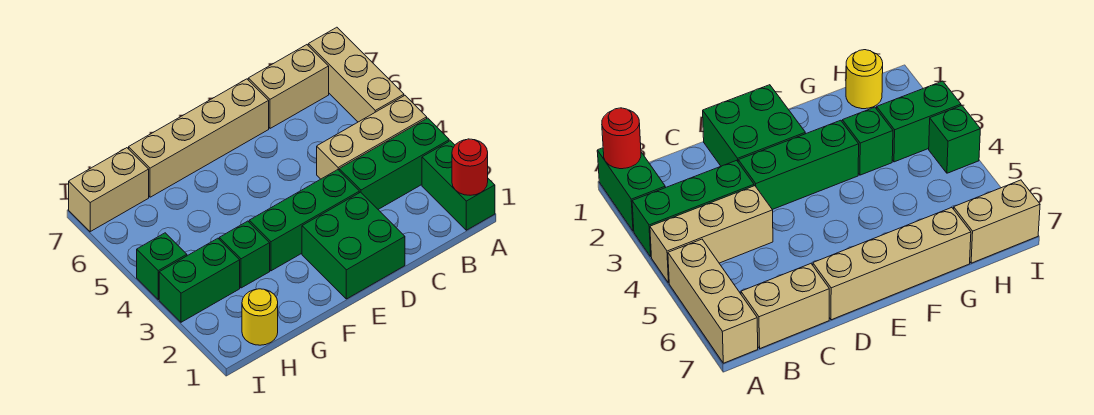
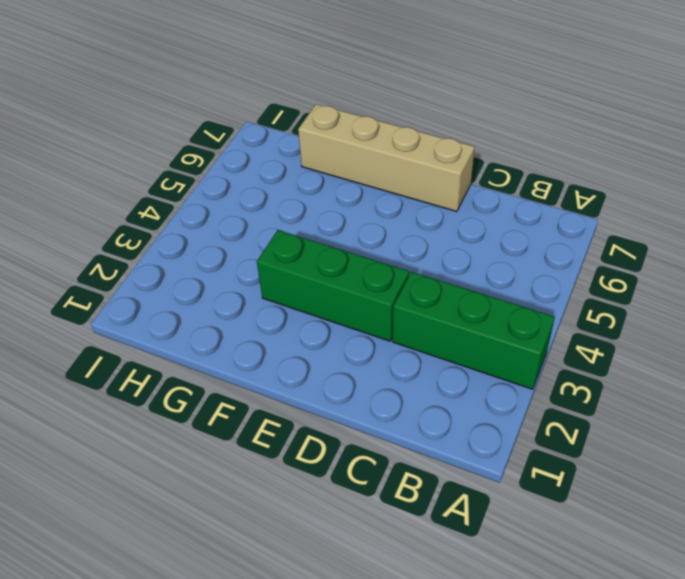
none -> green 1x2 brick [422,141,495,230]
none -> tan 1x3 brick [317,96,427,179]
none -> tan 1x3 brick [308,27,404,122]

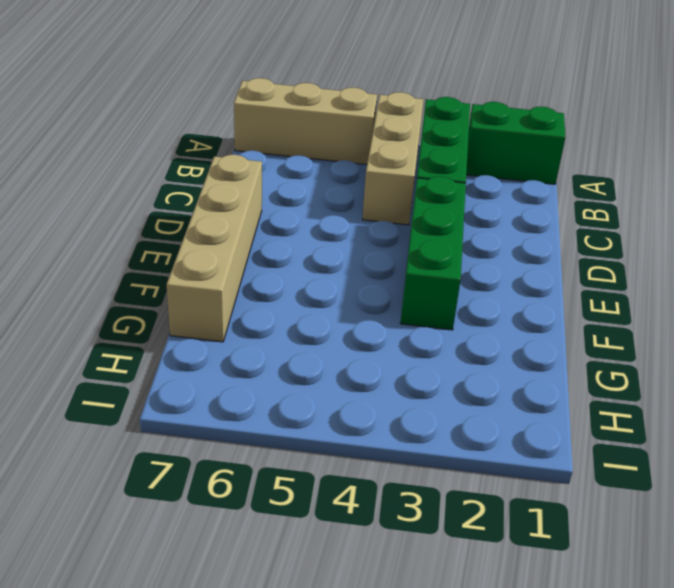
none -> tan 1x2 brick [248,45,329,128]
none -> green 2x2 brick [302,192,405,299]
none -> green 1x1 brick [219,221,270,288]

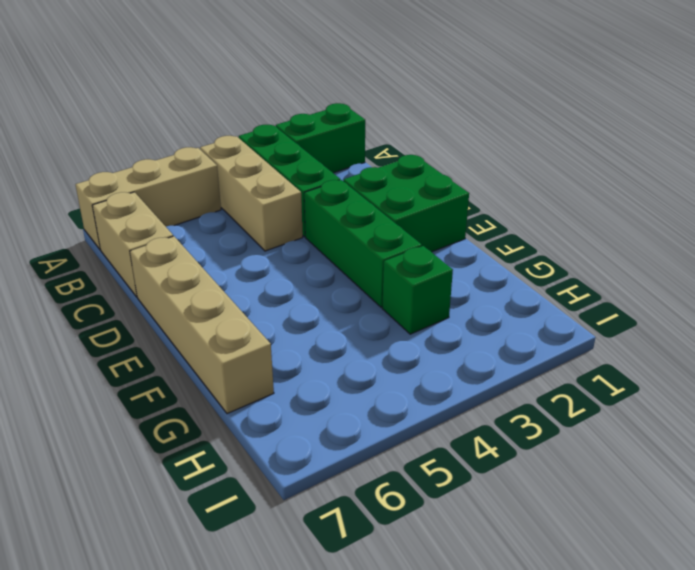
none -> yellow 1x1 round brick [242,289,278,345]
none -> green 1x2 brick [159,238,240,322]
none -> tan 1x2 brick [69,148,149,232]

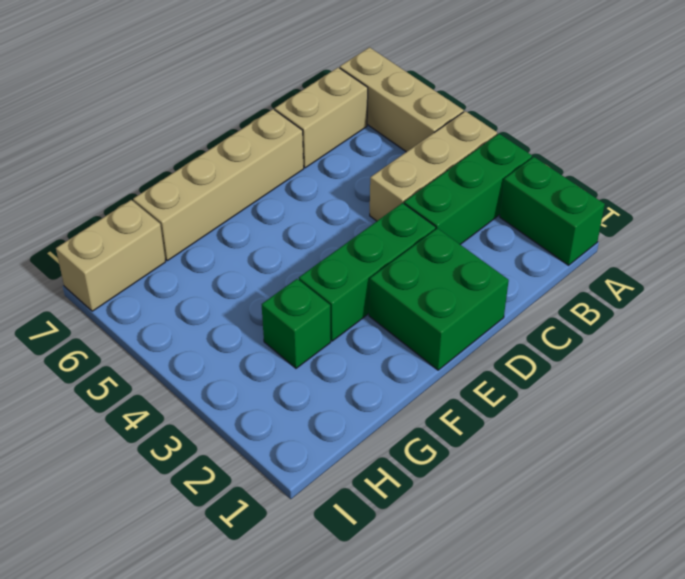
none -> yellow 1x1 round brick [242,289,278,345]
none -> green 1x2 brick [159,238,240,322]
none -> green 1x1 brick [137,233,187,300]

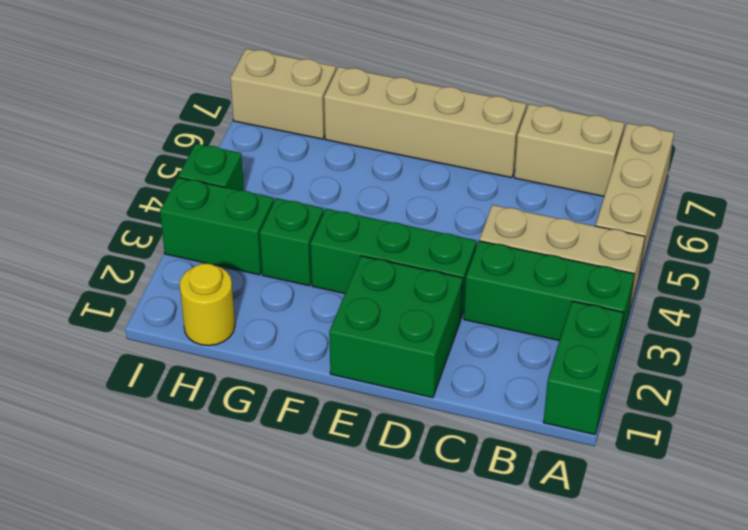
none -> red 1x1 round brick [452,139,488,195]

